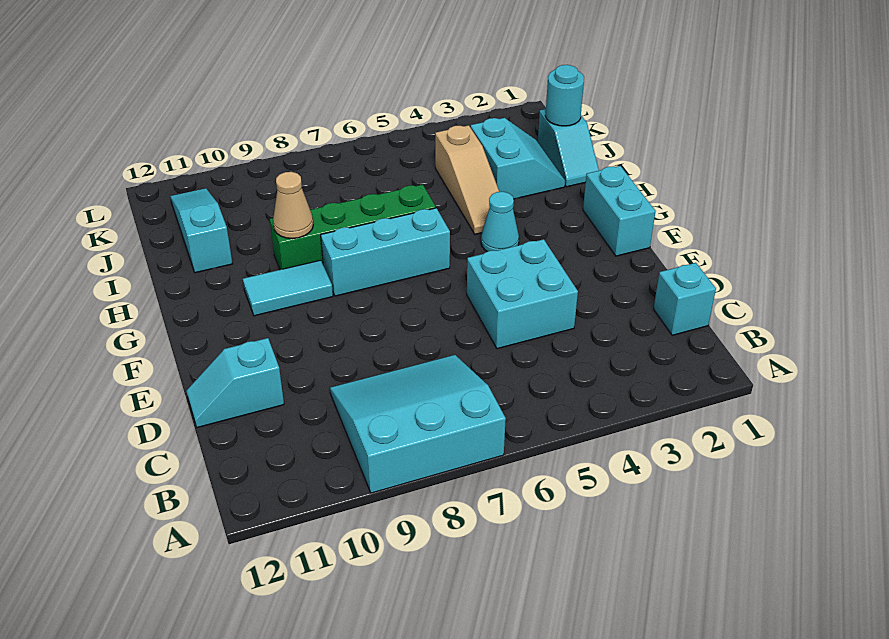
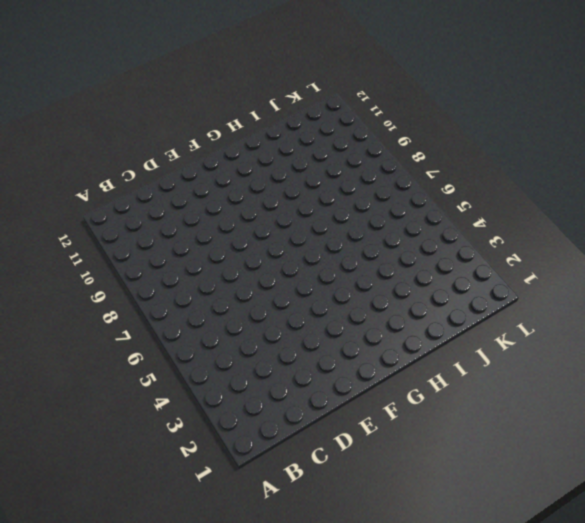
none -> cyan 3x3 slope [330,355,506,493]
none -> cyan 1x1 brick [654,263,716,335]
none -> cyan 2x2 brick [467,239,578,349]

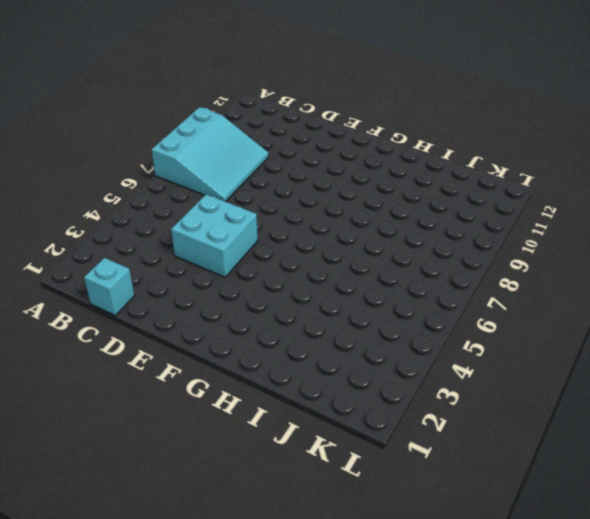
none -> cyan 1x2 slope [186,338,284,428]
none -> cyan 1x2 brick [583,166,656,256]
none -> cyan 1x1 cone [481,192,519,252]

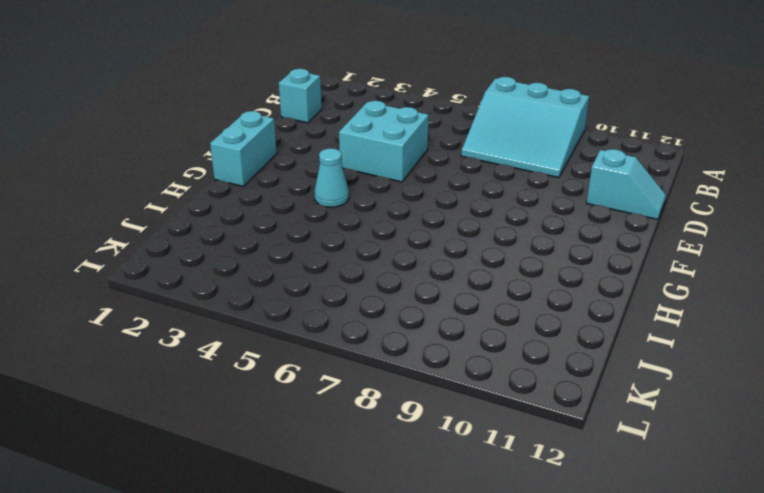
none -> cyan 1x3 brick [321,208,450,296]
none -> cyan 1x2 tile [243,260,333,316]
none -> tan 1x3 slope [435,125,499,234]

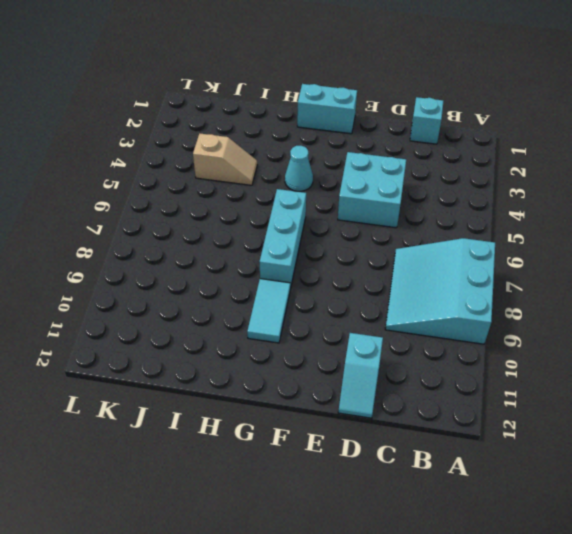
tan 1x2 slope [193,134,257,185] -> tan 1x3 slope [435,125,499,234]
none -> green 1x4 brick [270,185,436,270]
none -> cyan 1x2 slope [538,109,599,187]
none -> cyan 2x2 slope [471,118,565,199]

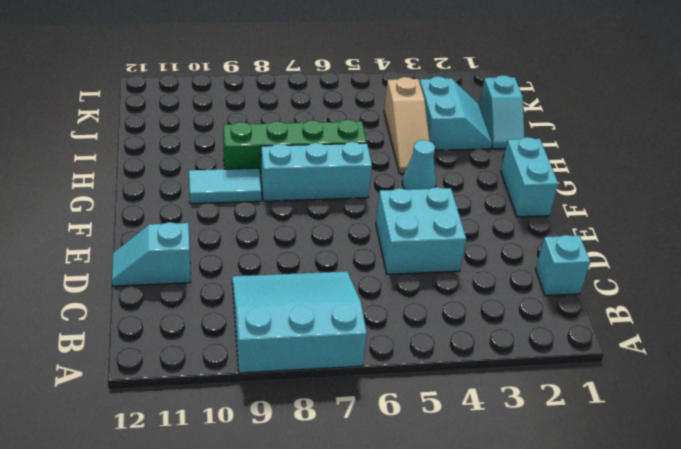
none -> cyan 1x3 slope [170,188,233,273]
none -> tan 1x1 cone [273,172,313,239]
none -> cyan 1x1 round brick [545,65,584,126]

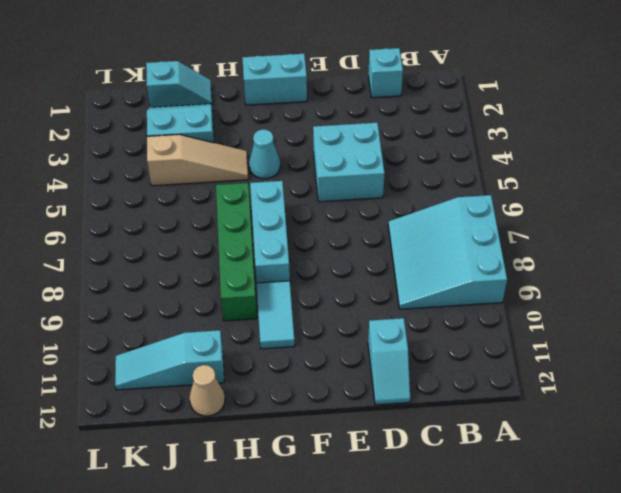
tan 1x1 cone [189,365,225,416] -> tan 1x1 cone moved to [273,172,313,239]
none -> cyan 1x1 round brick [545,65,584,126]

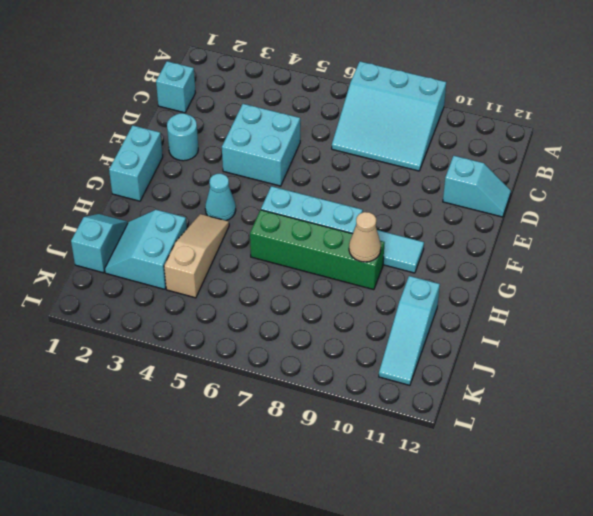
cyan 1x1 round brick [167,113,198,161] -> cyan 1x1 round brick moved to [545,65,584,126]

